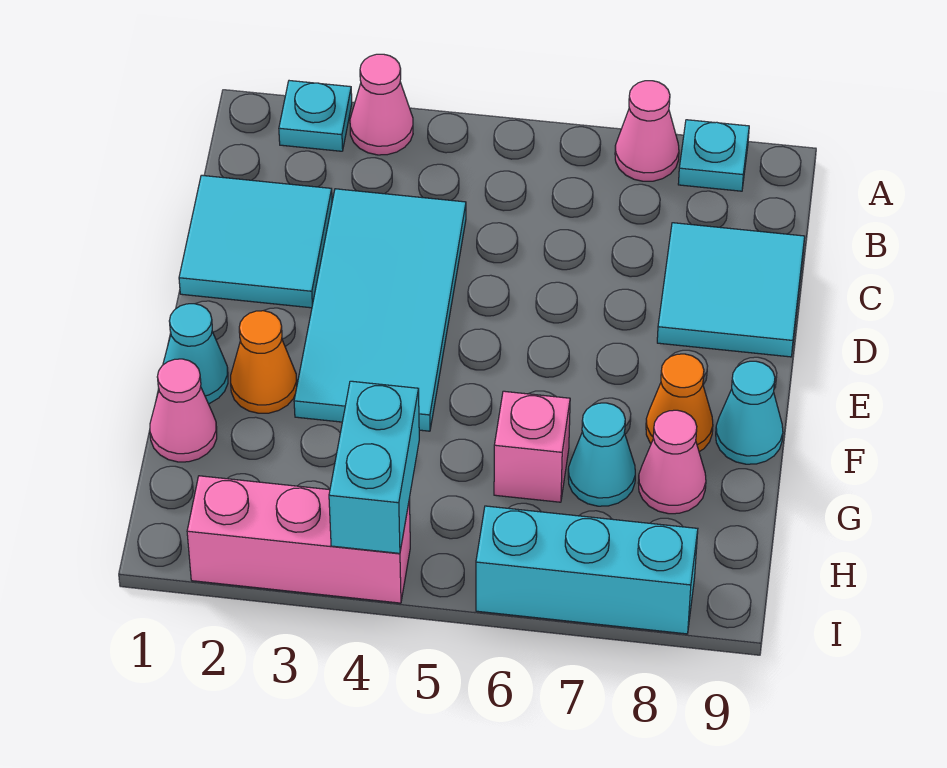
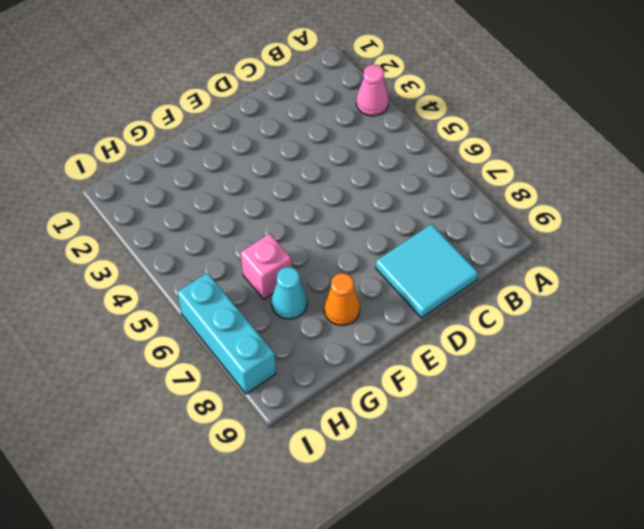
none -> cyan 1x1 plate [279,81,352,151]
none -> pink 1x1 cone [615,81,679,181]
none -> cyan 1x1 plate [678,120,749,191]

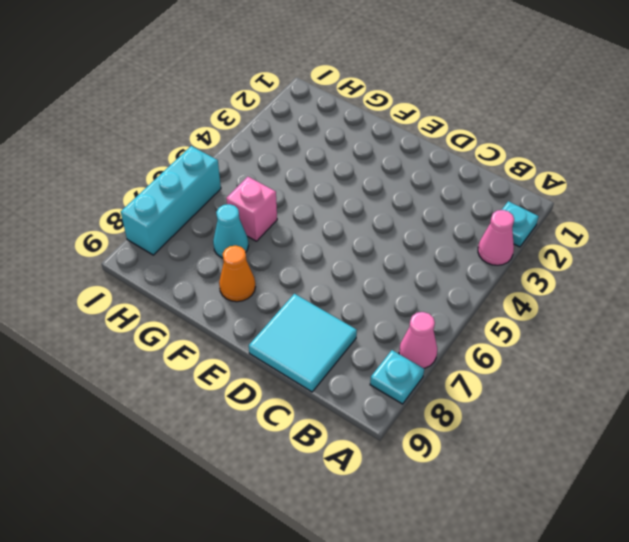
none -> cyan 2x2 tile [179,175,332,308]
none -> cyan 2x4 tile [294,189,466,431]
none -> cyan 1x1 cone [163,304,228,404]

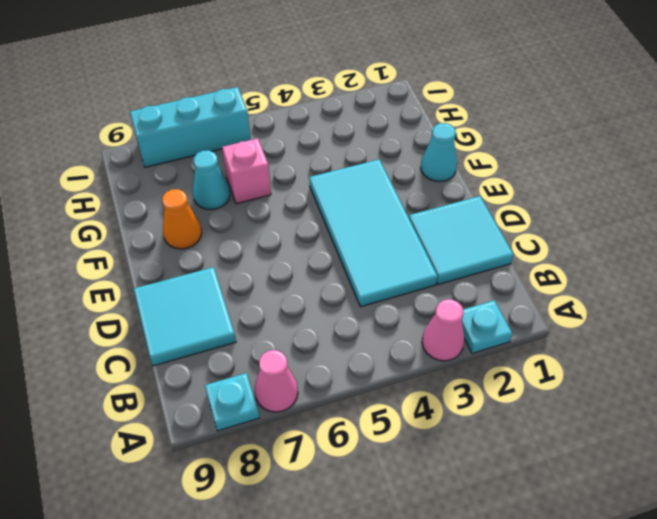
none -> orange 1x1 cone [231,311,297,413]
none -> cyan 1x1 cone [716,361,783,464]
none -> pink 1x1 cone [150,359,217,462]

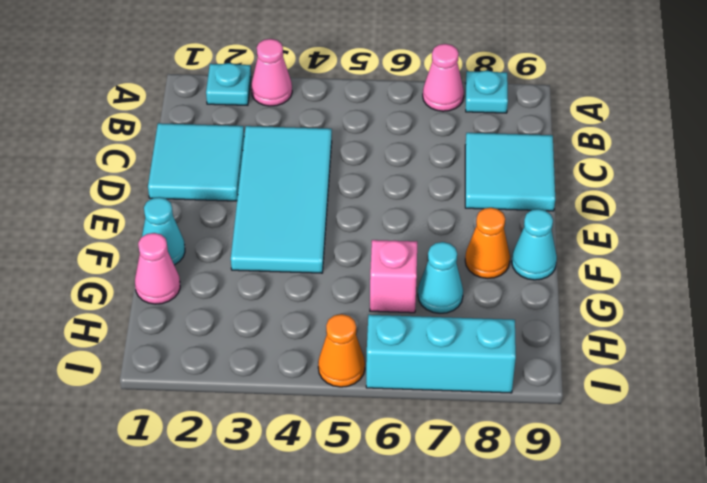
orange 1x1 cone [318,314,365,387] -> orange 1x1 cone moved to [231,311,297,413]
none -> pink 1x1 cone [638,410,706,514]
none -> pink 1x3 brick [187,476,410,603]
none -> cyan 1x2 brick [329,381,419,553]

